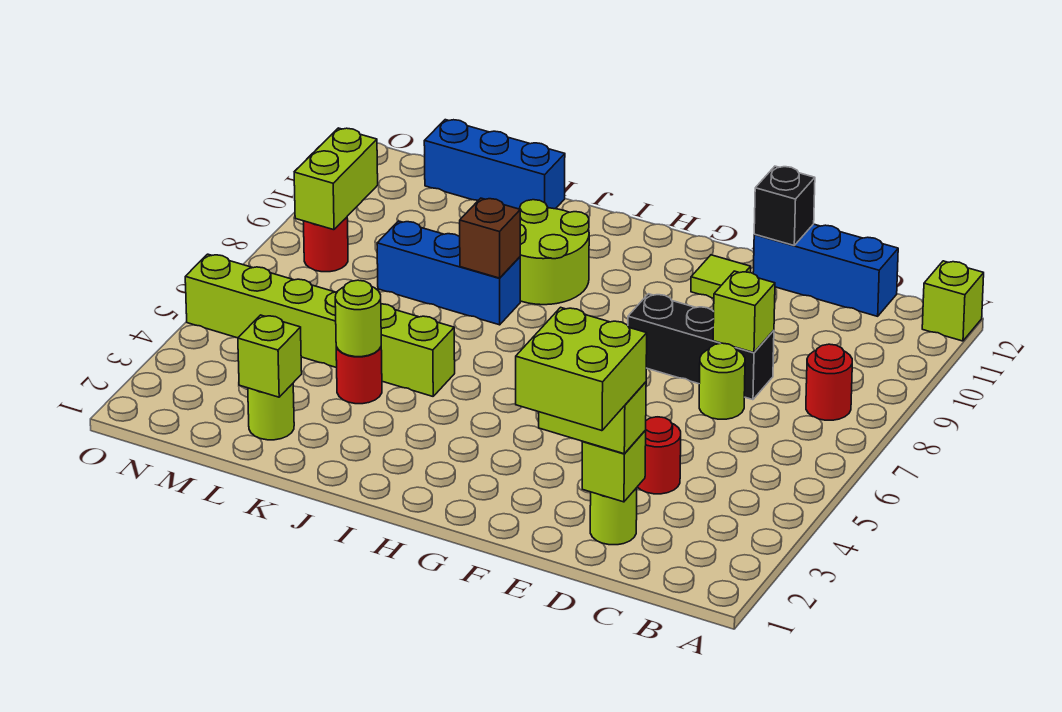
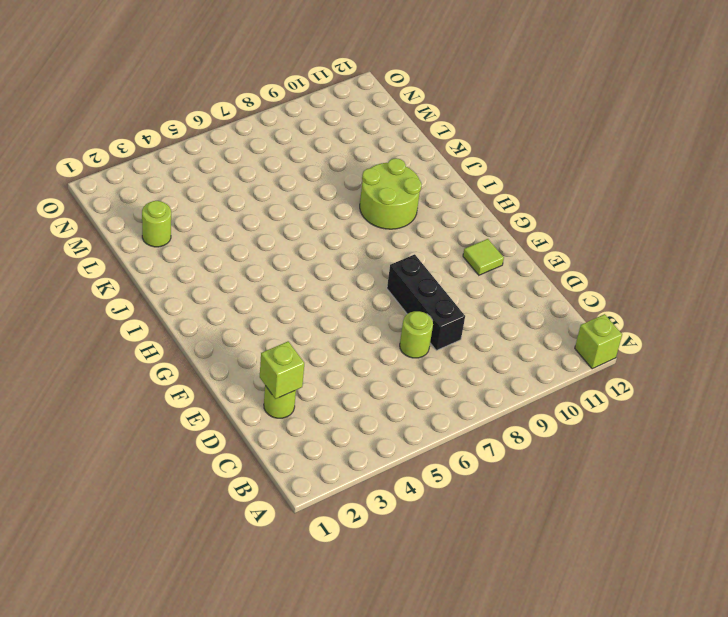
none -> red 1x1 round brick [806,344,852,420]
none -> blue 1x3 brick [753,224,898,316]
none -> red 1x1 round brick [638,417,681,494]

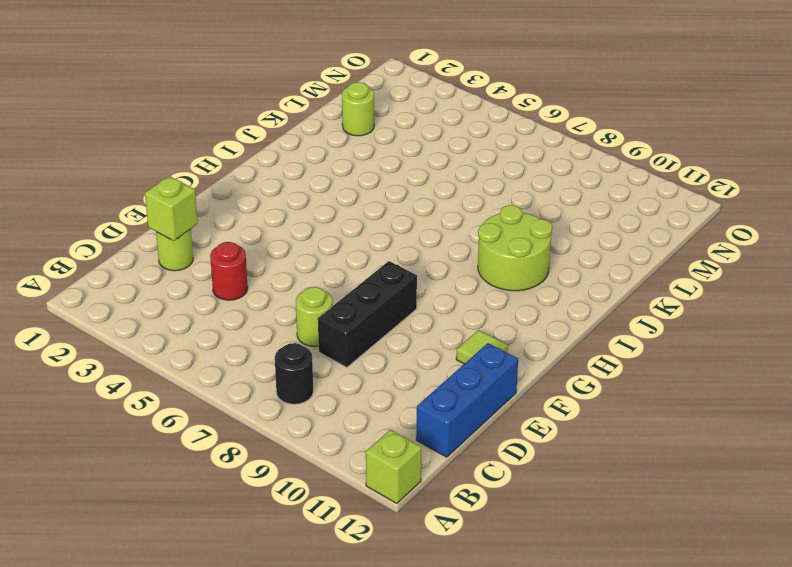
black 1x1 round brick [275,343,313,404] -> red 1x1 round brick [806,344,852,420]
none -> lime 1x6 brick [185,254,455,396]
none -> blue 1x3 brick [377,221,520,325]
none -> red 1x1 round brick [336,347,382,404]

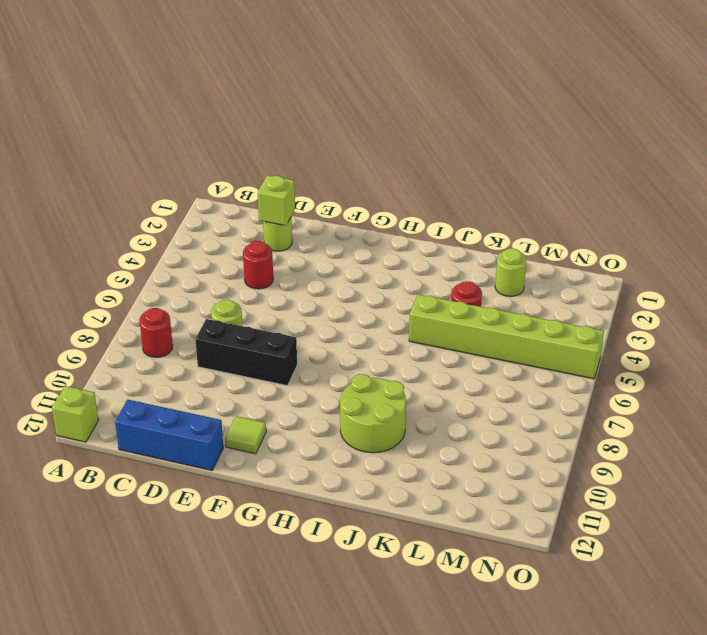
none -> blue 1x3 brick [377,221,520,325]
none -> blue 1x3 brick [424,120,565,209]
none -> red 1x1 round brick [304,217,348,272]

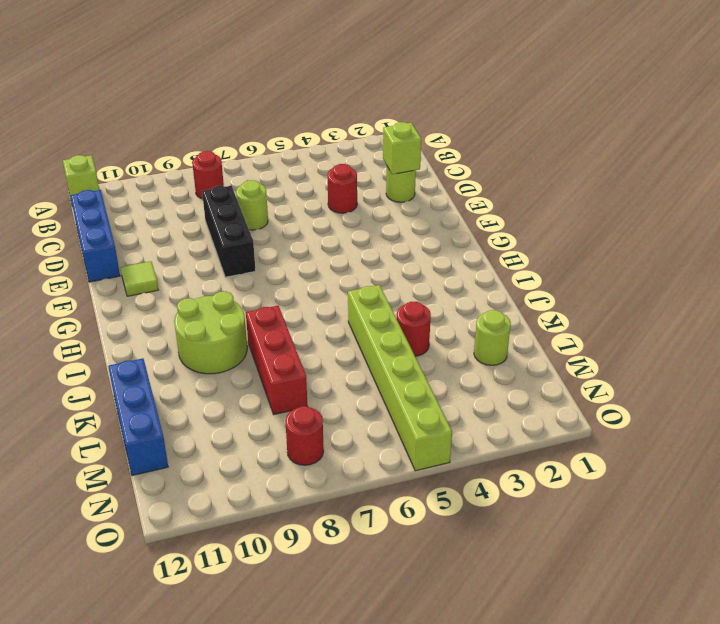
red 1x3 brick [246,306,307,415] -> blue 1x3 brick [377,221,520,325]
none -> lime 1x1 brick [713,271,775,353]
none -> black 1x1 brick [754,166,815,245]
none -> brown 1x1 brick [459,198,520,278]

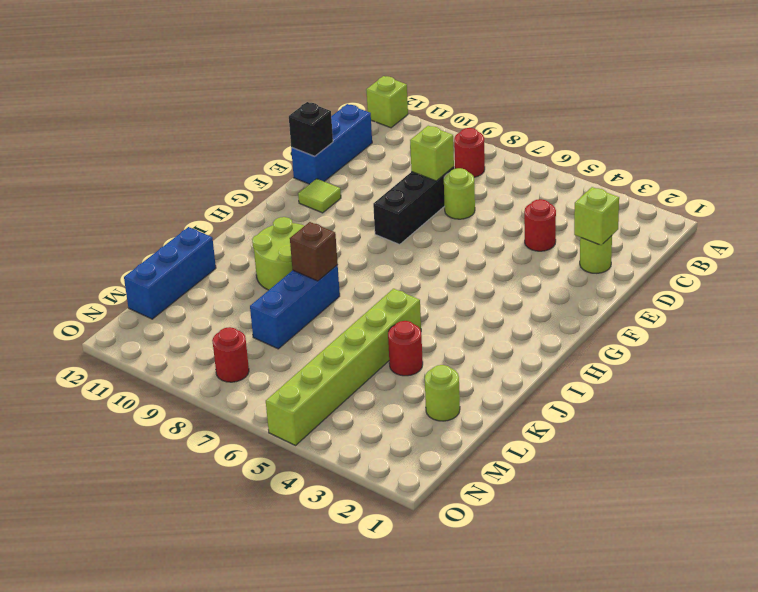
none -> lime 1x1 round brick [335,280,381,357]
none -> lime 1x1 brick [238,315,302,397]
none -> lime 1x2 brick [294,128,378,230]

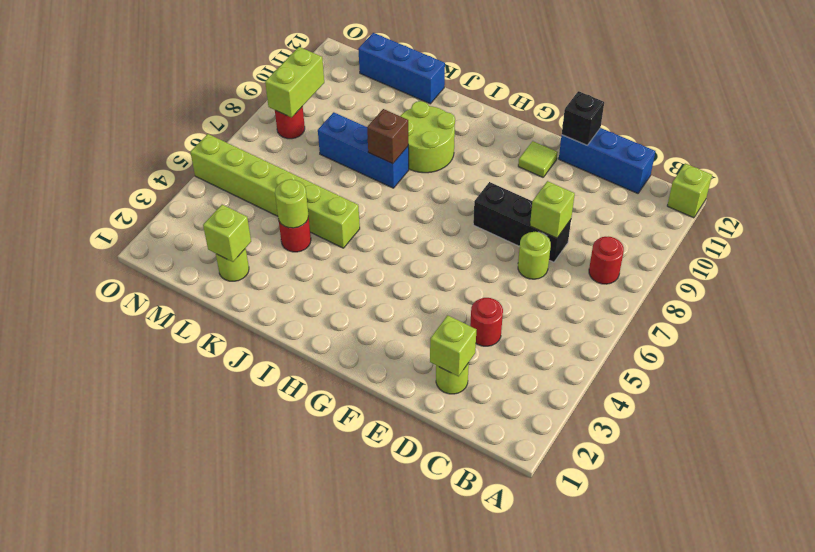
none -> lime 1x2 brick [539,382,646,454]
none -> lime 2x2 brick [516,307,647,431]

